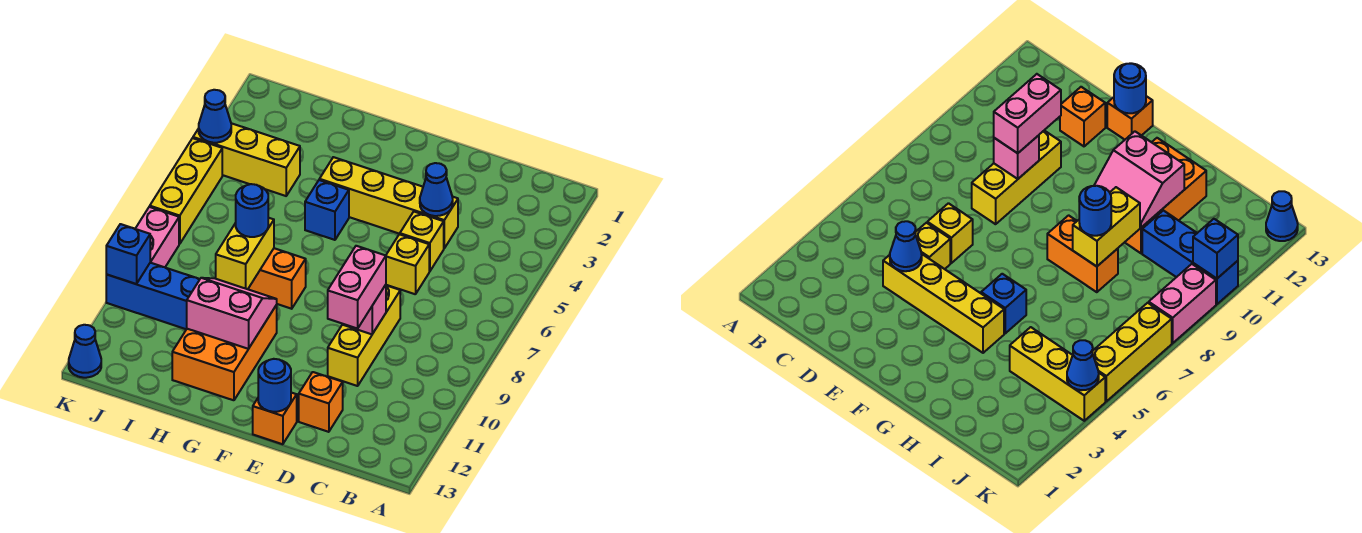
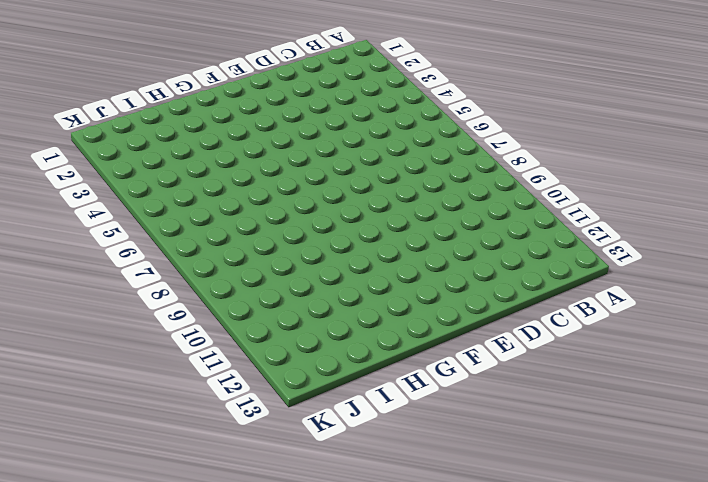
none -> yellow 1x4 brick [319,157,458,248]
none -> yellow 1x1 brick [400,212,444,271]
none -> yellow 1x1 brick [386,234,429,294]

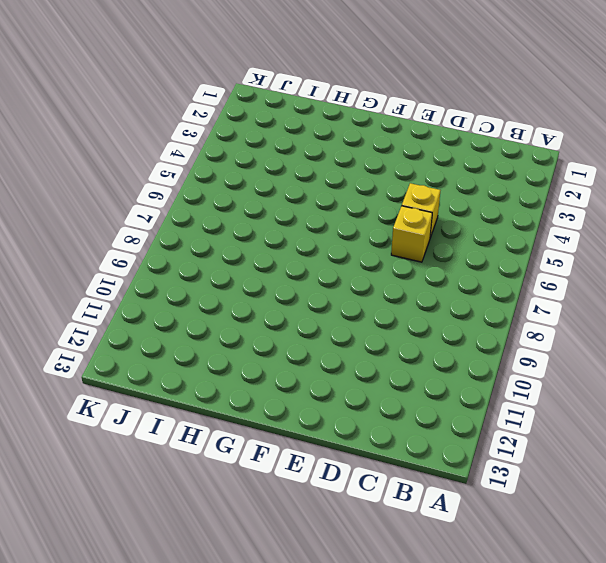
none -> yellow 1x4 brick [319,157,458,248]
none -> yellow 1x3 brick [328,285,400,386]
none -> orange 1x1 brick [299,372,343,432]

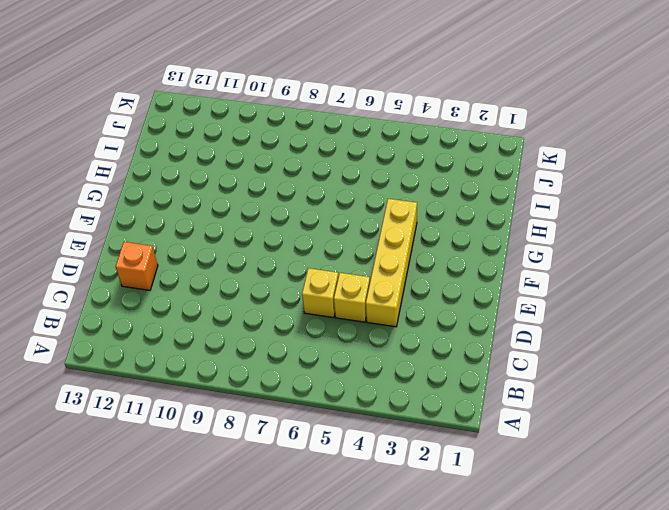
none -> yellow 1x3 brick [328,285,400,386]
none -> orange 1x1 brick [253,393,297,444]
none -> blue 1x1 brick [305,180,349,240]

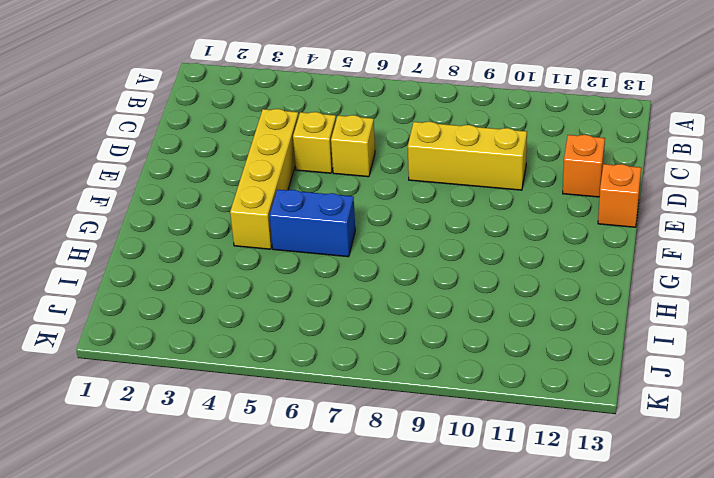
blue 1x2 brick [269,190,355,257] -> blue 1x1 brick [305,180,349,240]
none -> orange 1x2 brick [248,248,306,309]
none -> orange 2x3 brick [172,305,277,400]
none -> yellow 1x3 brick [193,123,300,196]

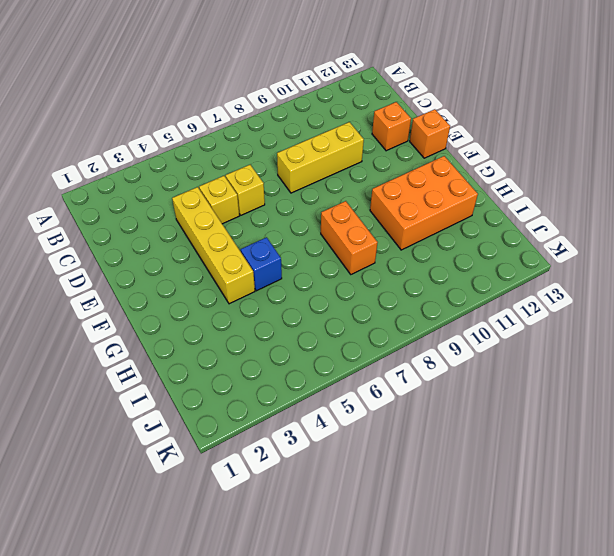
none -> yellow 1x3 brick [193,123,300,196]
none -> blue 1x3 brick [106,263,200,329]
none -> yellow 1x3 brick [150,138,222,244]

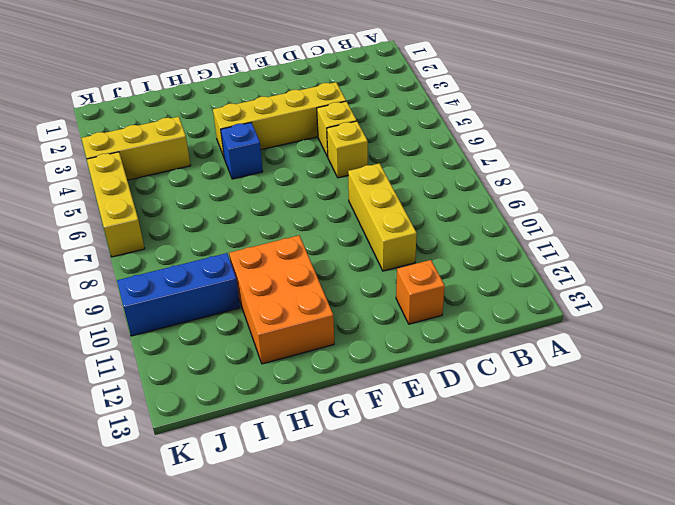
none -> orange 1x1 brick [253,393,297,444]
none -> orange 1x2 brick [248,248,306,309]
none -> pink 1x2 brick [135,207,179,267]

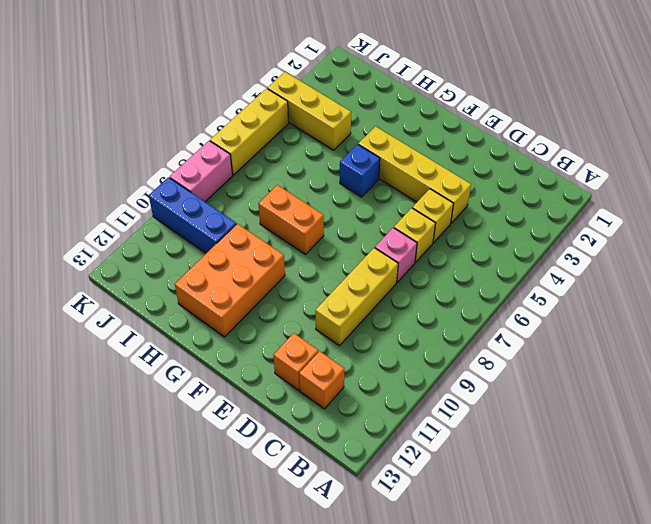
orange 1x1 brick [299,351,344,409] -> orange 1x1 brick moved to [253,393,297,444]
pink 1x1 brick [375,228,417,282] -> pink 1x1 brick moved to [342,285,386,334]
none -> blue 1x1 cone [69,325,101,378]
none -> blue 1x1 cone [420,163,453,216]
none -> blue 1x1 round brick [258,359,291,412]

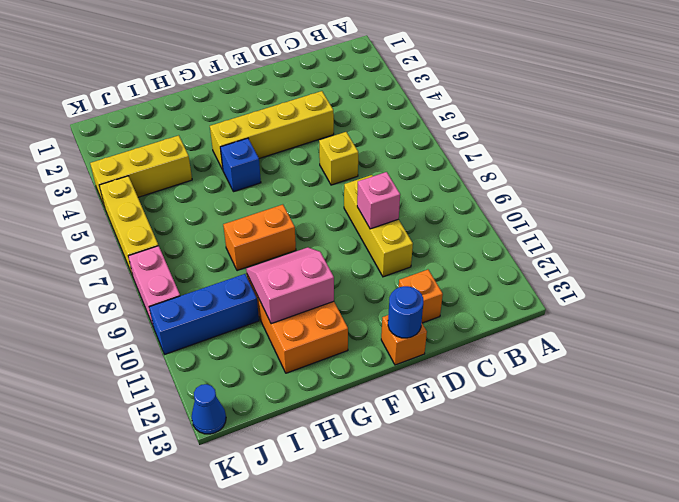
none -> yellow 1x1 brick [400,212,444,271]
none -> blue 1x1 cone [420,163,453,216]
none -> yellow 1x2 brick [216,218,274,289]

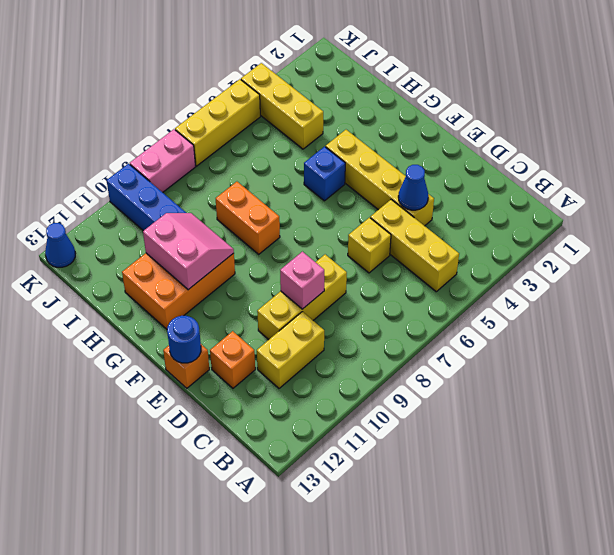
yellow 1x3 brick [370,200,459,292] -> yellow 1x1 brick [400,212,444,271]
yellow 1x2 brick [257,312,324,388] -> yellow 1x2 brick moved to [216,218,274,289]
none -> blue 1x1 cone [199,90,231,143]
none -> blue 1x1 brick [106,224,150,284]
none -> pink 1x2 brick [328,246,386,329]

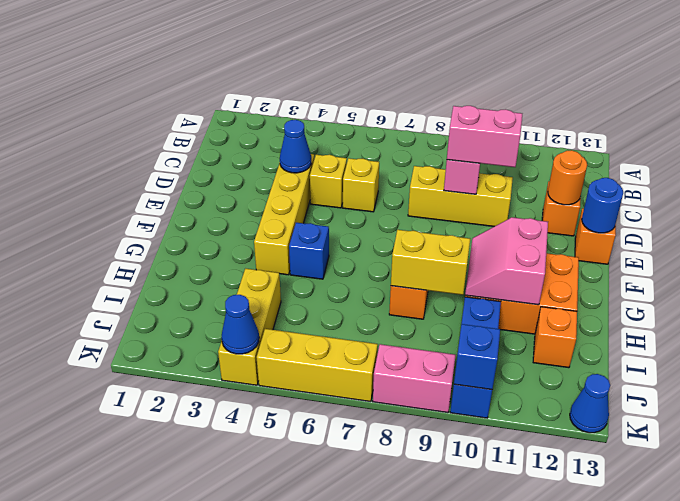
orange 1x1 round brick [548,150,587,205] -> none
orange 1x1 brick [533,307,577,368] -> none
none -> blue 1x1 round brick [236,184,268,237]

